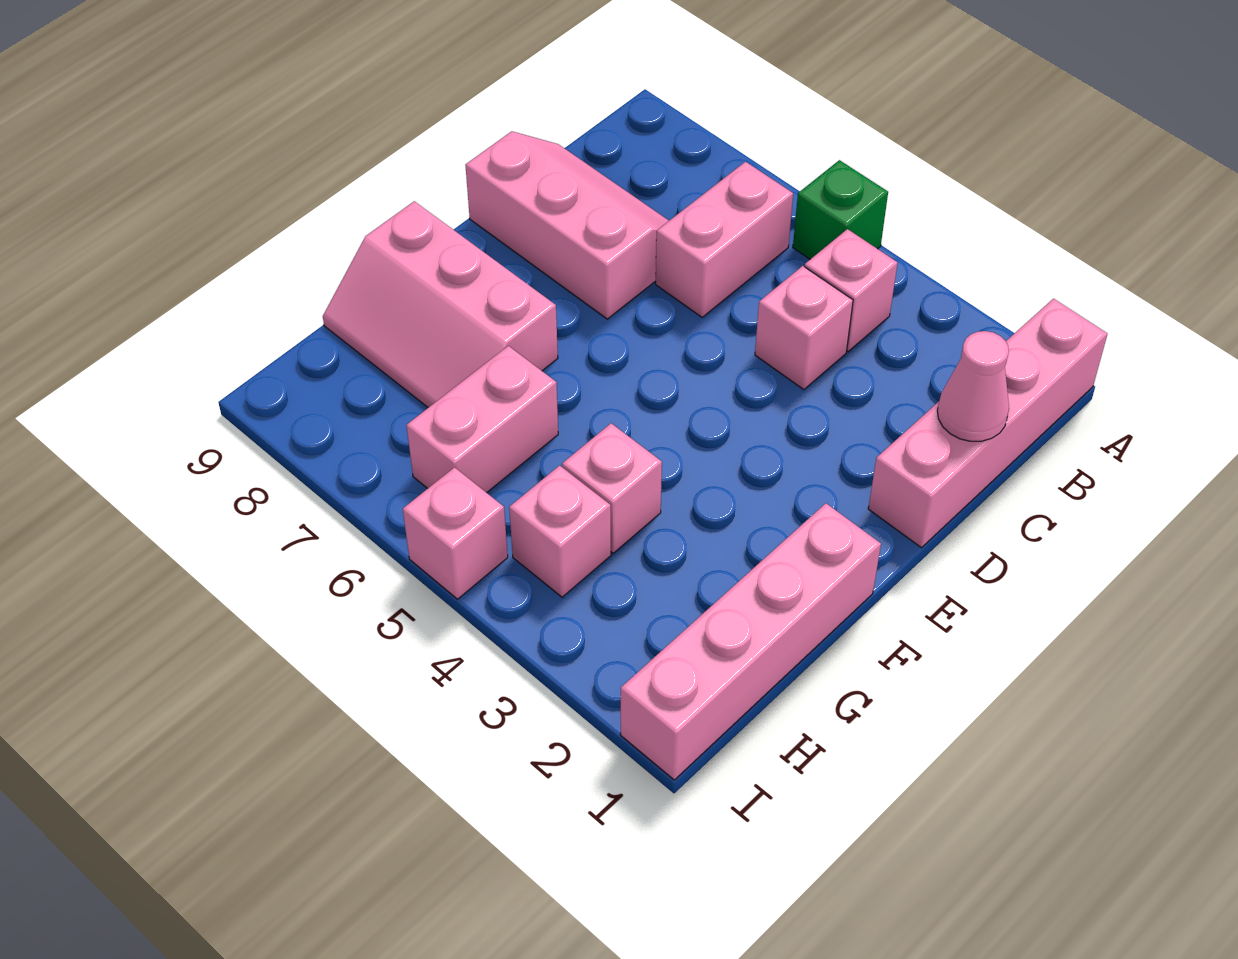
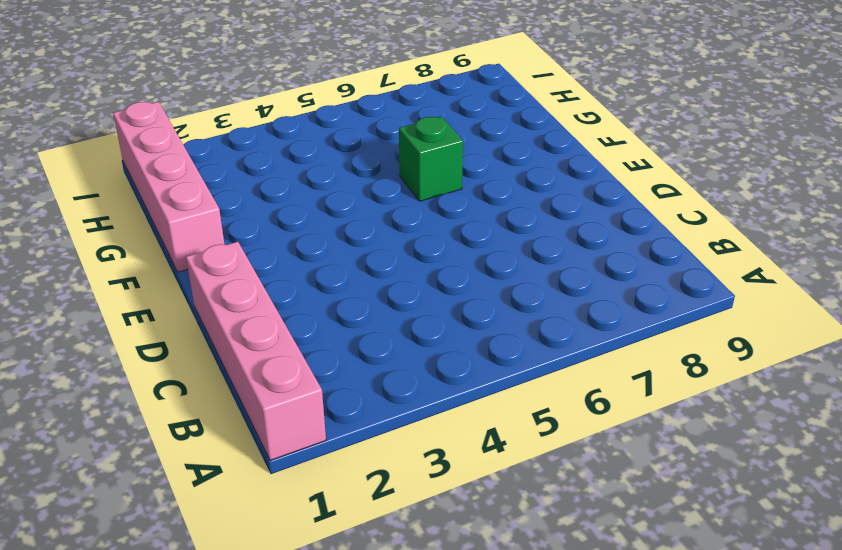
green 1x1 brick [399,116,463,201] -> green 1x1 brick moved to [793,160,888,259]
none -> pink 1x1 brick [805,229,898,351]
none -> pink 1x2 brick [656,162,793,317]
none -> pink 1x1 brick [755,266,853,390]

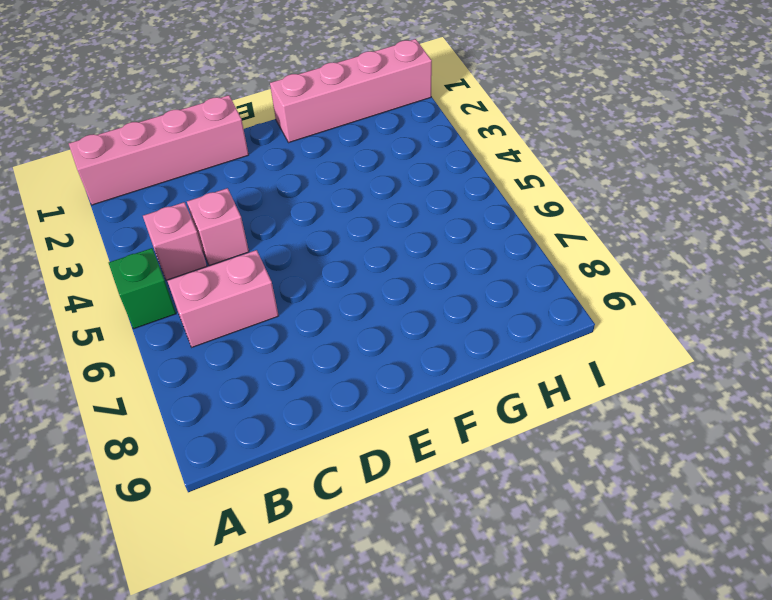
none -> pink 2x3 slope [465,131,669,319]
none -> pink 2x3 slope [323,201,558,408]
none -> pink 1x1 brick [562,423,662,553]

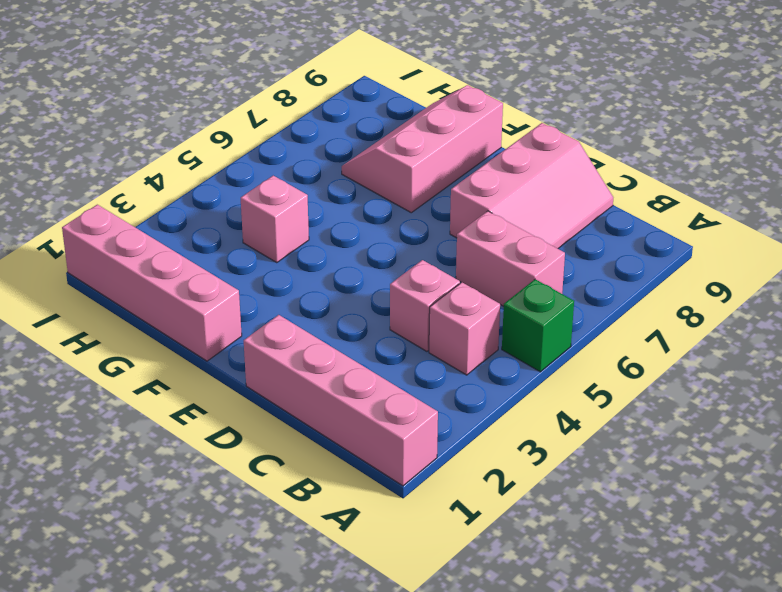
none -> pink 1x2 brick [407,346,558,493]
none -> pink 1x1 brick [509,465,611,597]
none -> pink 1x1 brick [403,467,508,599]

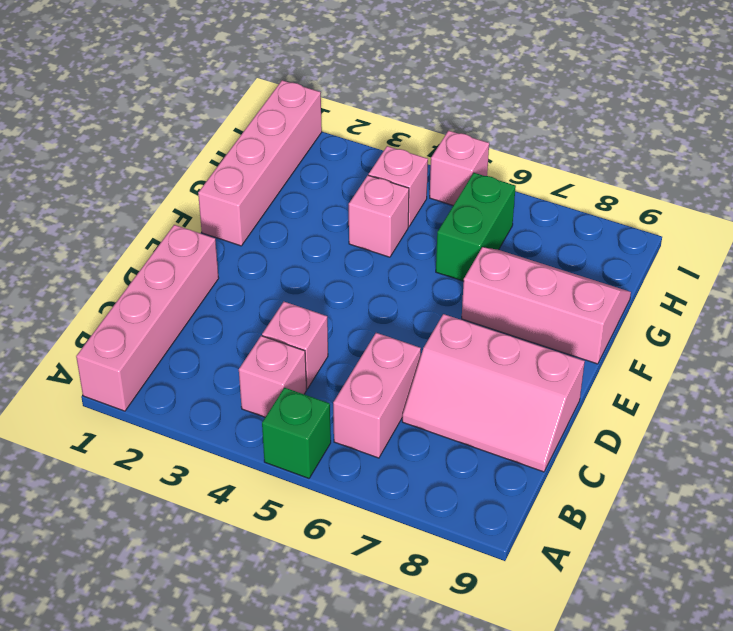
green 1x2 brick [436,173,516,281] -> pink 1x2 brick [407,346,558,493]
none -> pink 1x1 cone [937,331,1009,441]

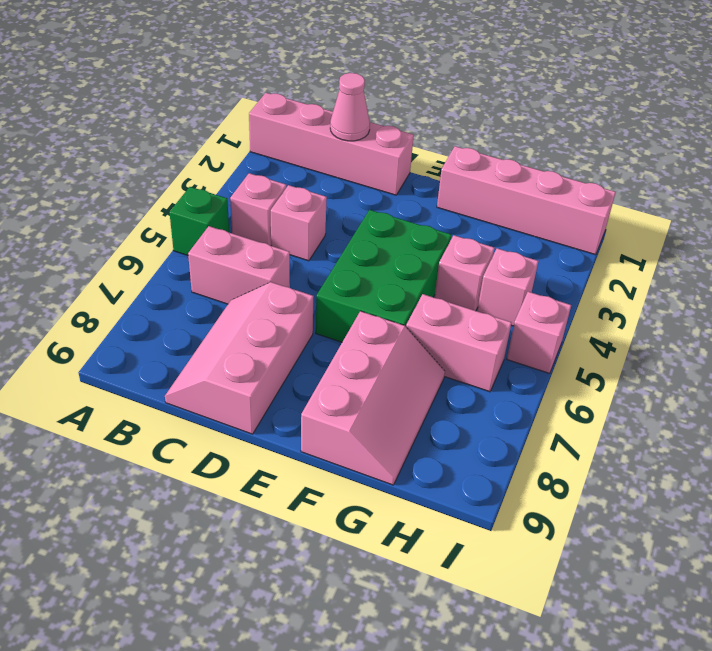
green 2x3 brick [316,210,451,342] -> none

